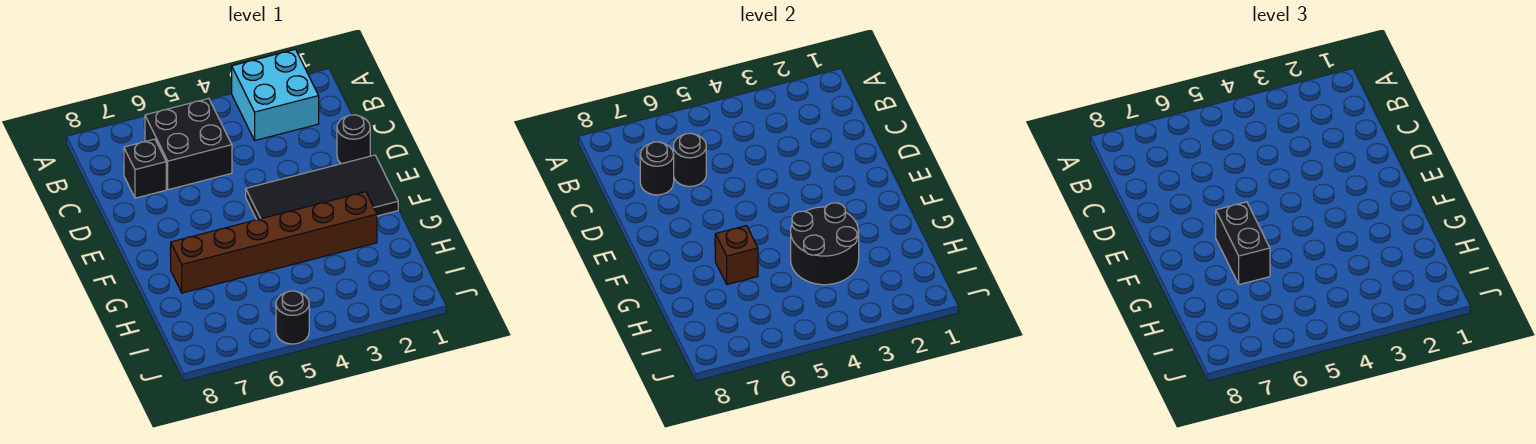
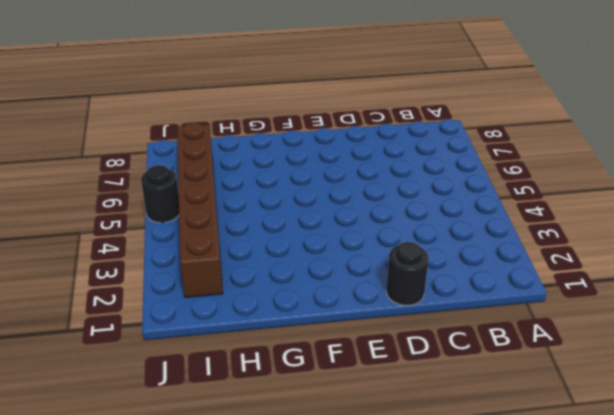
brown 1x6 brick [177,123,223,298] -> brown 1x6 brick moved to [171,192,377,293]
none -> cyan 2x2 brick [232,49,319,140]
none -> black 2x2 brick [145,99,232,190]
none -> black 1x1 brick [124,139,166,198]

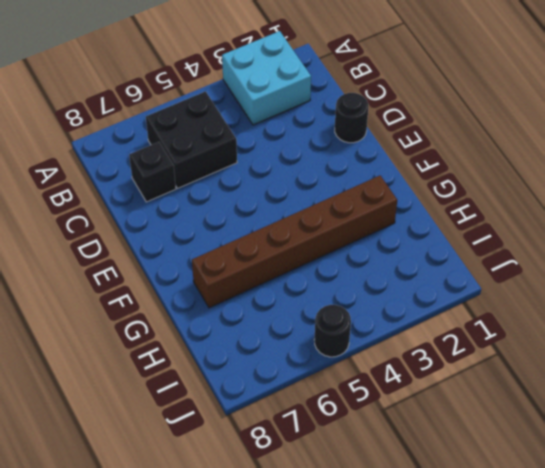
none -> black 2x4 tile [246,155,398,220]
none -> black 1x1 round brick [673,133,706,186]
none -> black 1x1 round brick [640,142,674,195]

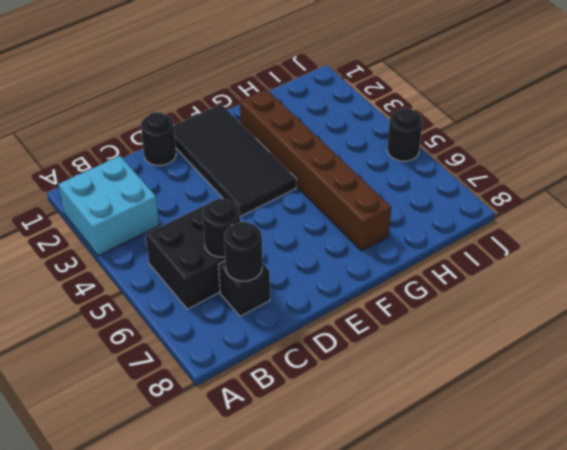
none -> black 2x2 round brick [791,203,859,285]
none -> brown 1x1 brick [715,226,758,284]
none -> black 1x2 brick [1216,202,1270,284]

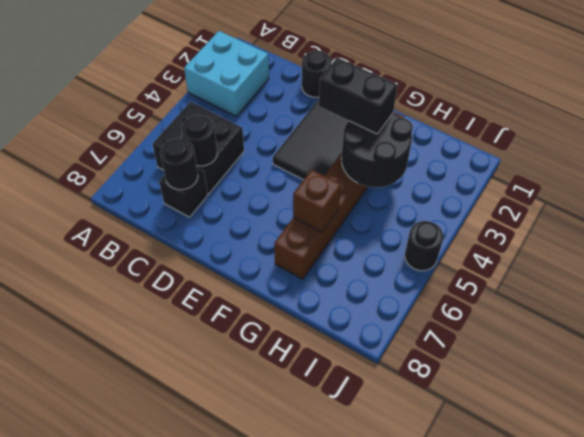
black 1x2 brick [319,58,397,134] -> black 1x2 brick moved to [1216,202,1270,284]

